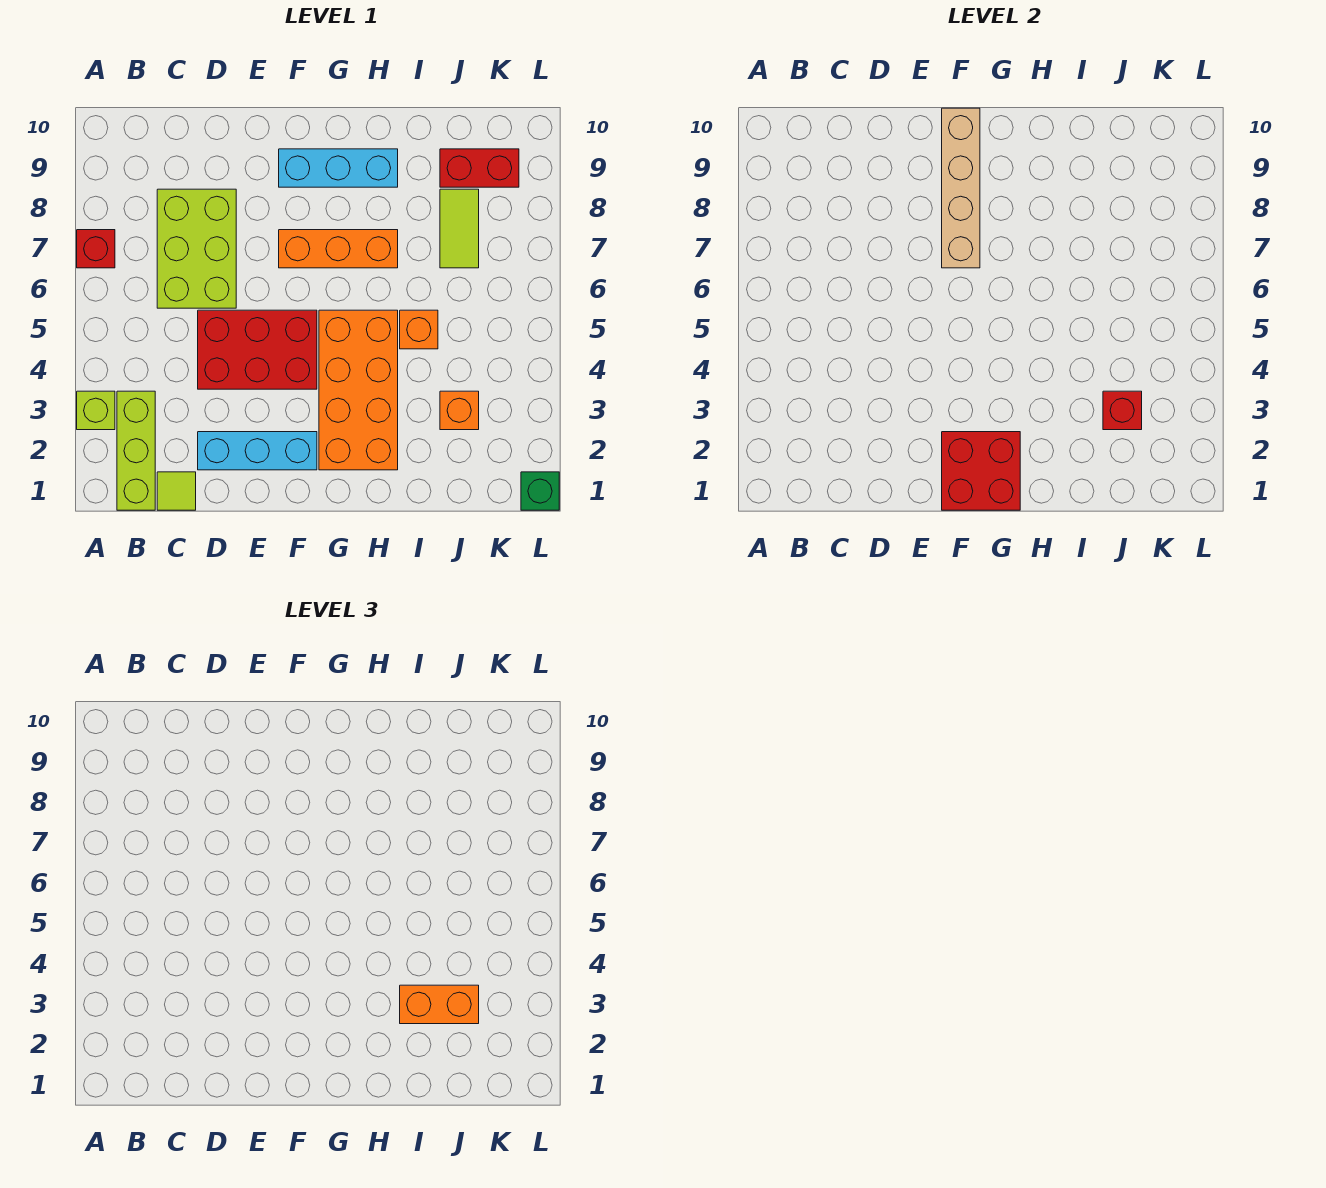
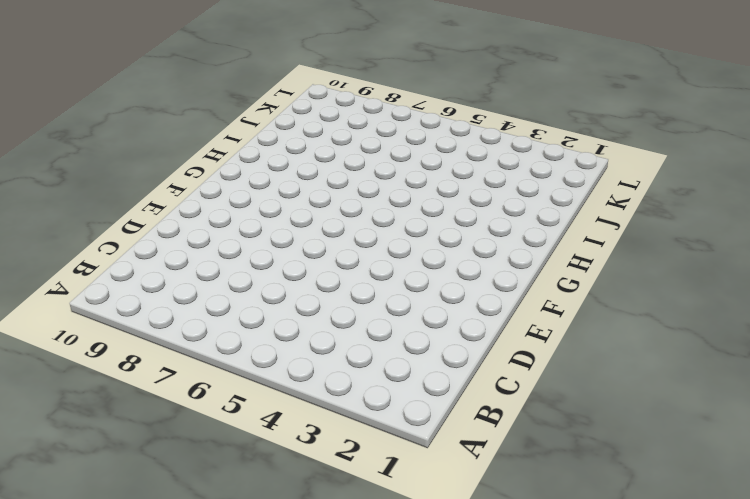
none -> lime 1x1 brick [77,391,115,430]
none -> red 1x1 brick [77,230,115,268]
none -> lime 1x3 brick [117,391,155,510]

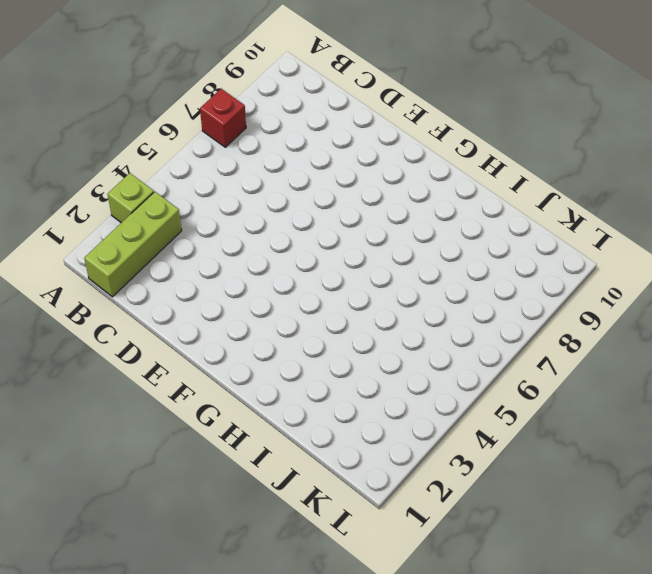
none -> lime 1x1 tile [157,472,196,510]
none -> lime 2x3 brick [157,189,236,308]
none -> cyan 1x3 brick [198,432,317,470]

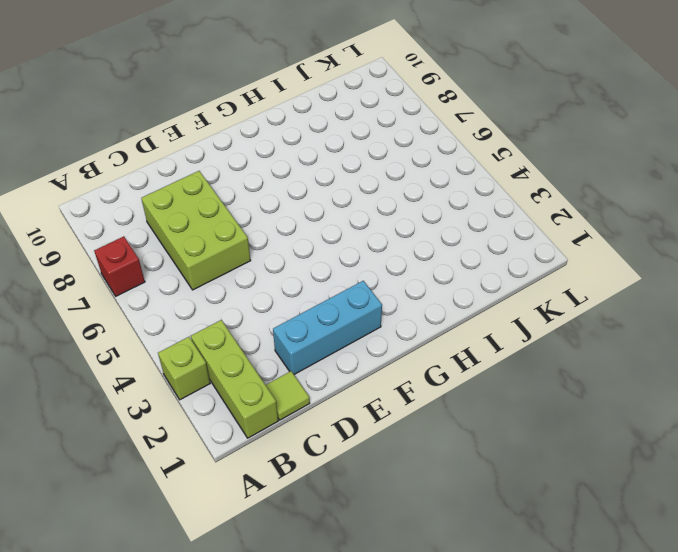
none -> red 2x3 brick [198,310,317,389]
none -> orange 1x3 brick [279,230,398,268]
none -> cyan 1x3 brick [279,149,398,187]

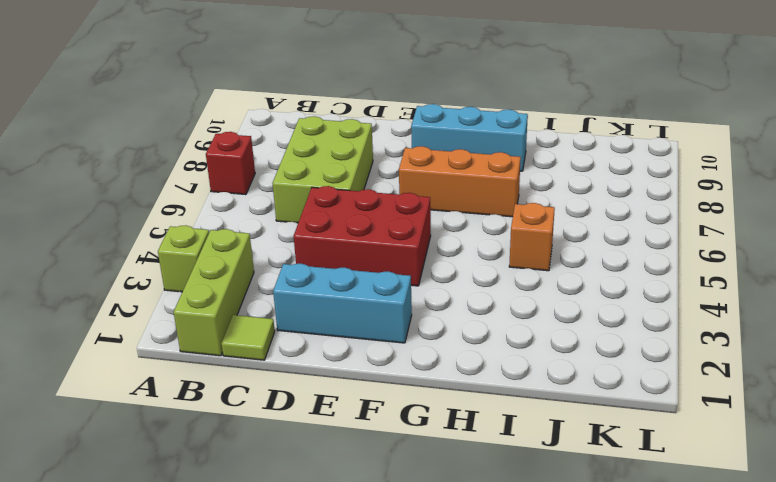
none -> orange 2x4 brick [319,310,398,470]
none -> orange 1x1 brick [440,391,479,430]
none -> lime 1x2 tile [440,189,479,268]

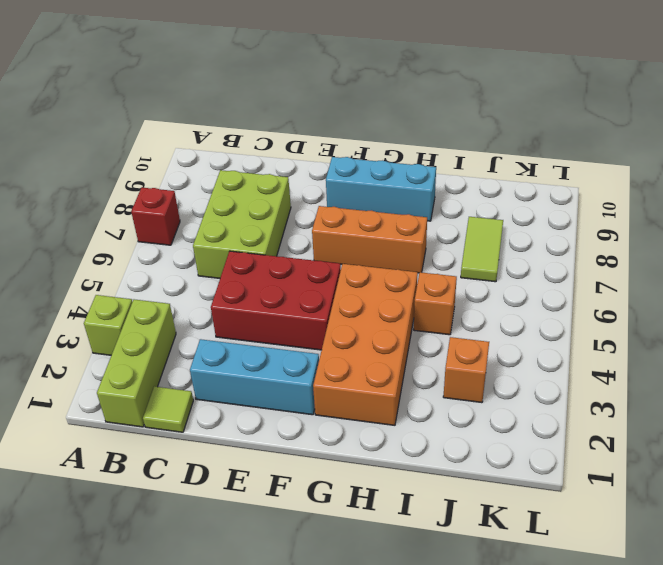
none -> red 1x2 brick [440,149,519,187]
none -> green 1x1 brick [521,472,559,510]
none -> red 2x2 brick [942,432,1020,510]

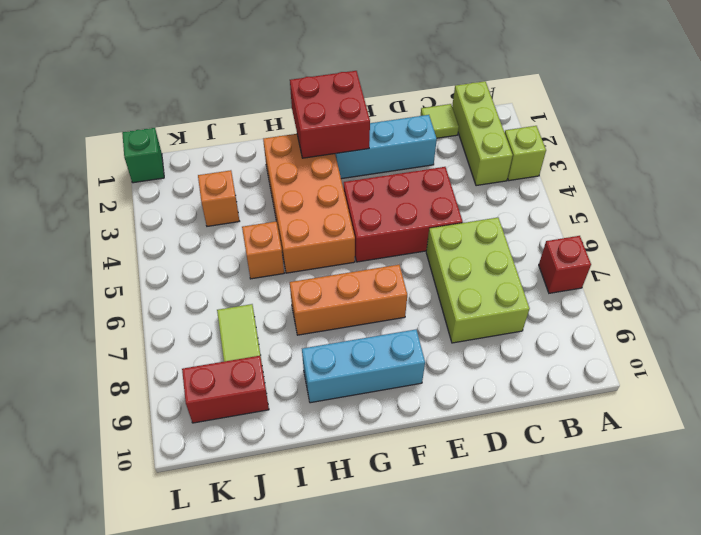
none -> tan 1x4 brick [942,108,980,268]
none -> red 1x1 brick [1103,391,1142,430]
none -> orange 1x2 brick [400,985,479,1024]

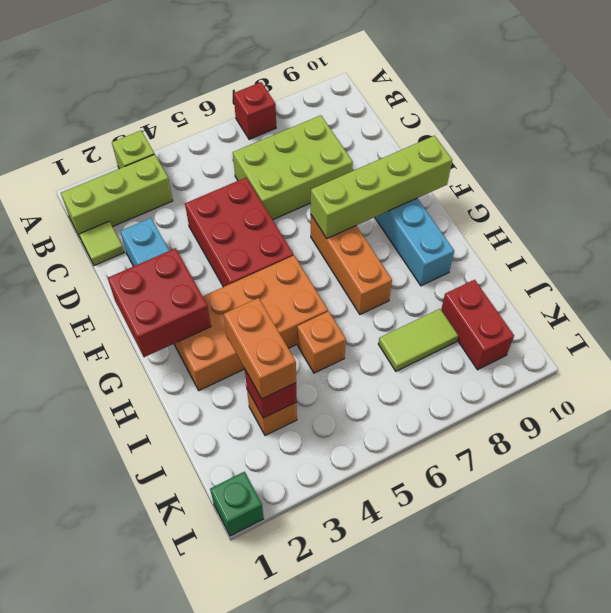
lime 1x4 brick [311,136,452,238] -> tan 1x4 brick [942,108,980,268]

